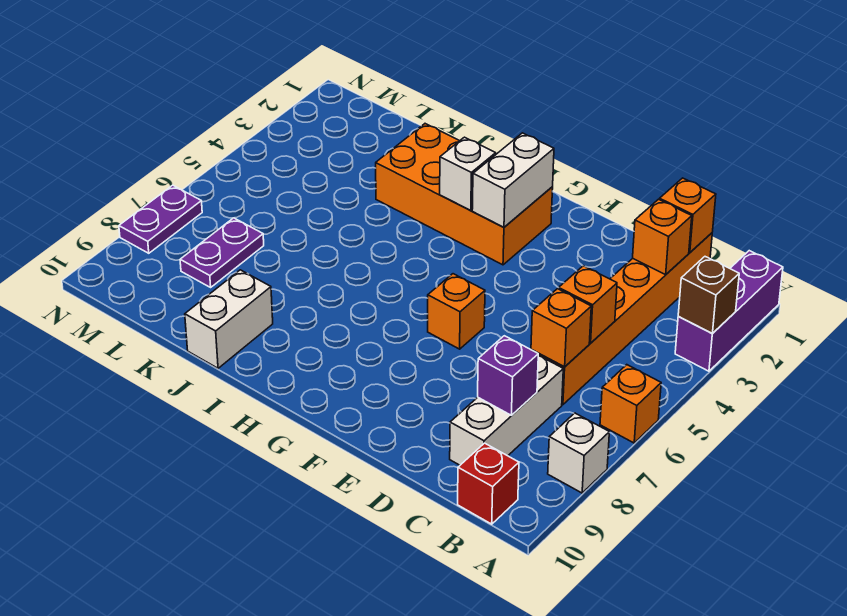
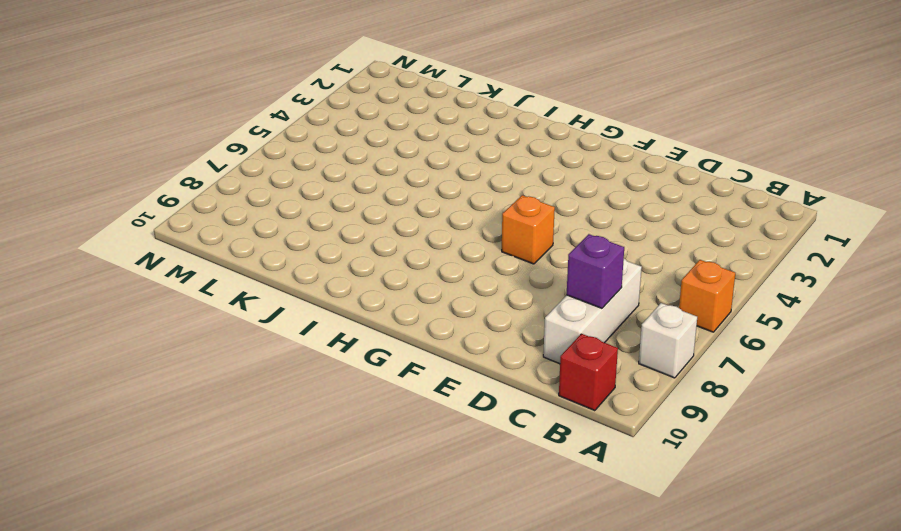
none -> purple 1x3 brick [675,251,783,371]
none -> orange 1x6 brick [533,233,712,405]
none -> orange 2x4 brick [376,124,553,265]

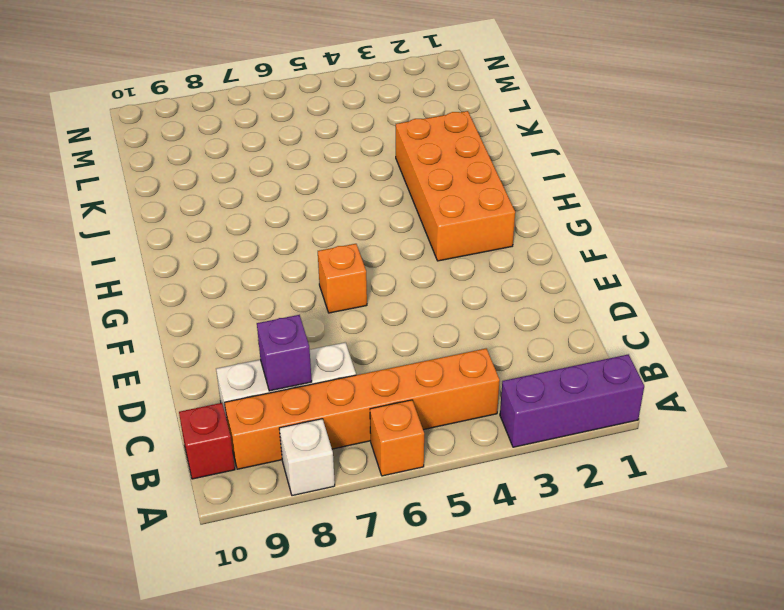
orange 1x6 brick [225,348,500,469] -> orange 1x6 brick moved to [533,233,712,405]
none -> white 1x2 brick [185,270,273,368]
none -> purple 1x2 plate [180,218,264,287]
none -> purple 1x2 plate [119,185,202,253]

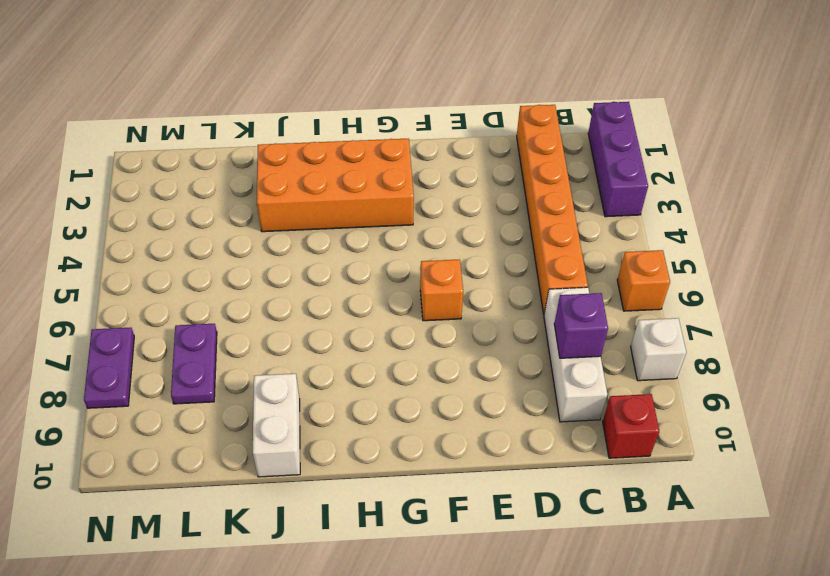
none -> brown 1x1 brick [678,257,739,333]
none -> orange 1x1 brick [659,178,716,253]
none -> orange 1x1 brick [633,199,692,275]

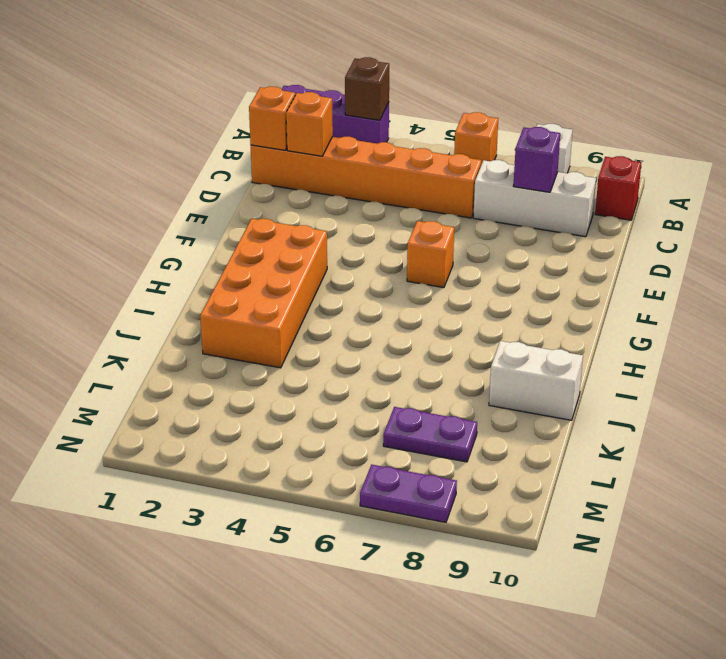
none -> orange 1x1 brick [559,266,617,343]
none -> orange 1x1 brick [531,289,591,367]
none -> white 1x2 brick [472,133,554,227]

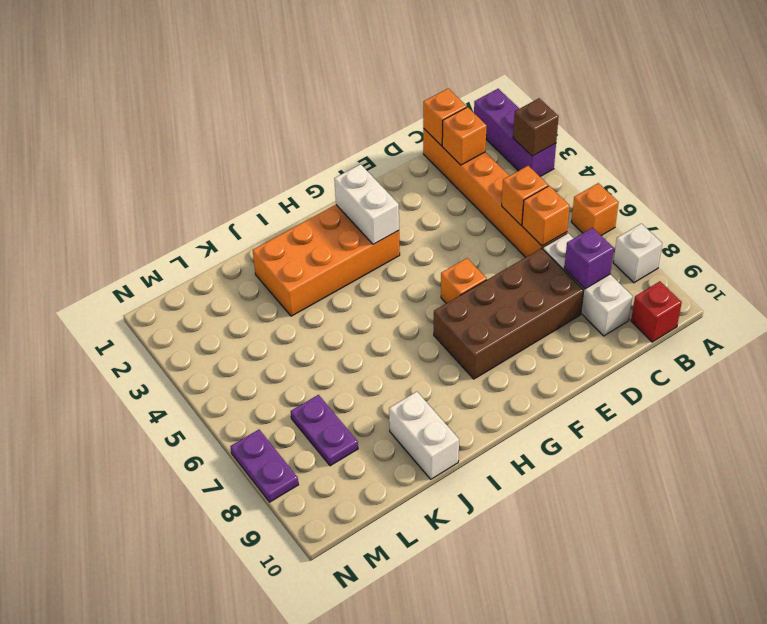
brown 2x4 brick [434,248,584,379] -> none
none -> white 1x1 brick [440,137,496,210]

